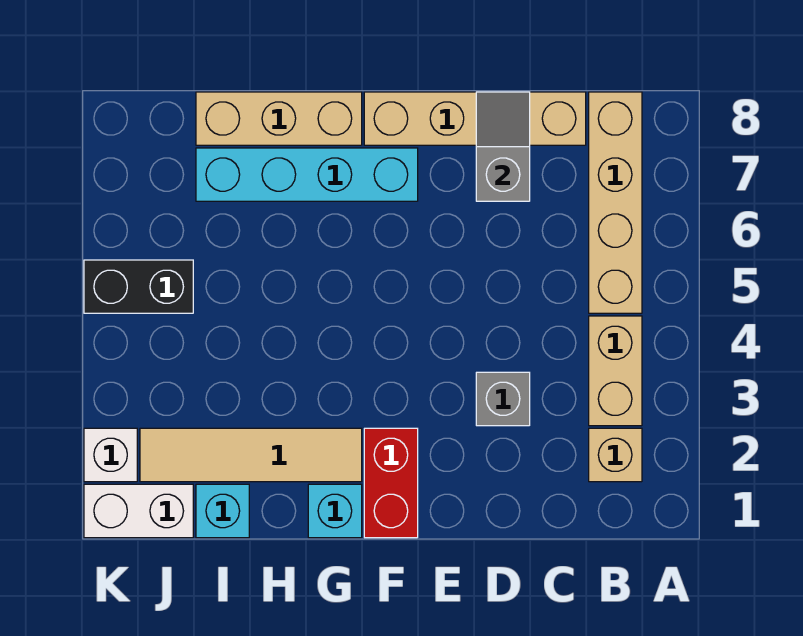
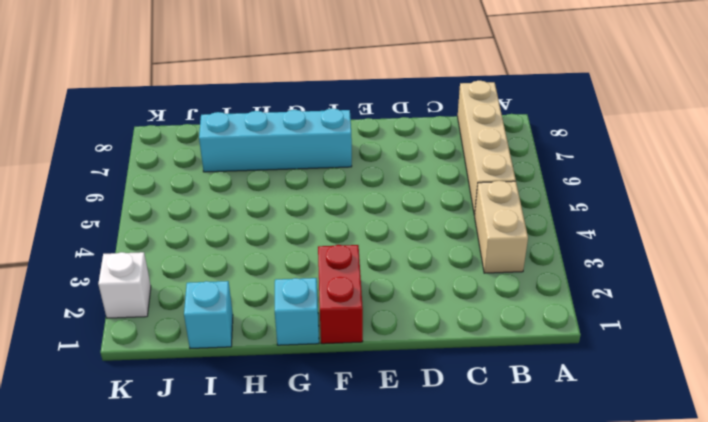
none -> tan 1x1 brick [589,428,642,482]
none -> tan 1x4 brick [364,92,586,145]
none -> grey 1x1 brick [476,372,530,426]

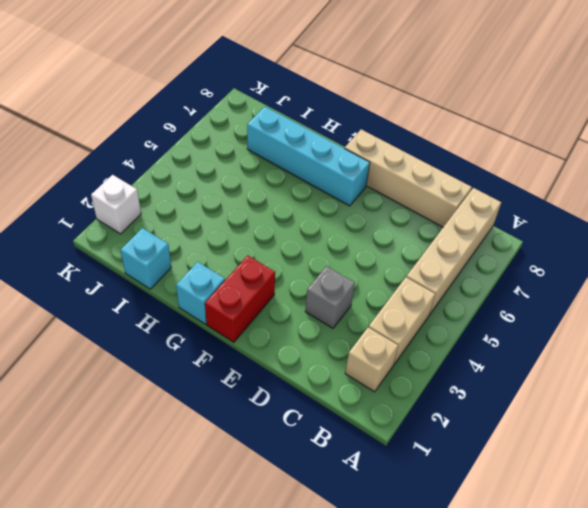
none -> tan 1x4 tile [140,428,362,482]
none -> tan 1x3 brick [196,92,362,145]
none -> white 1x2 brick [84,484,193,538]

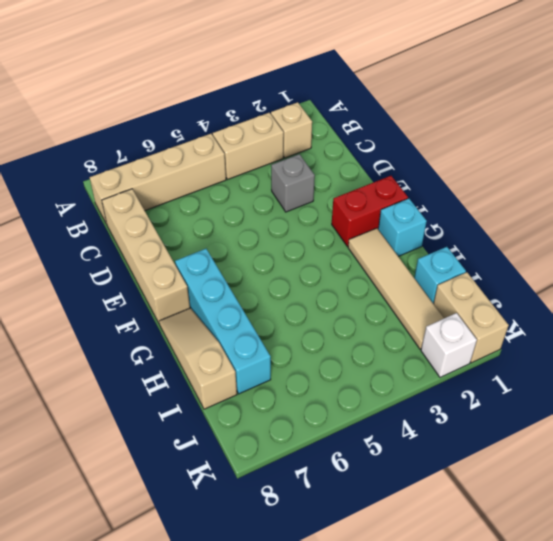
tan 1x3 slope [159,308,237,409] -> tan 1x3 brick [196,92,362,145]
tan 1x2 brick [434,272,509,363] -> white 1x2 brick [84,484,193,538]
none -> black 1x2 brick [84,260,193,313]
none -> grey 1x2 slope [476,92,530,201]

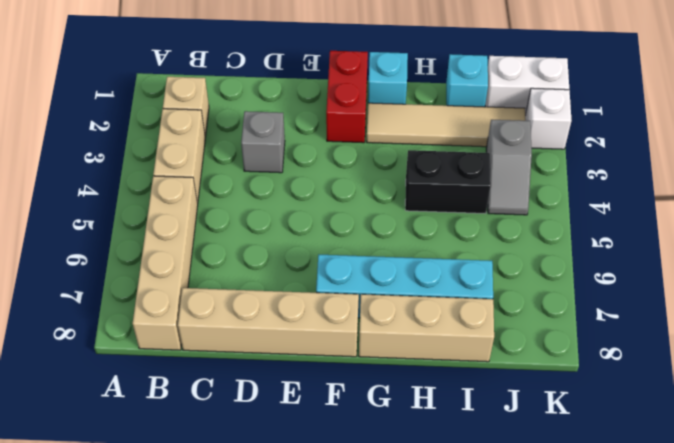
black 1x2 brick [405,150,491,214] -> black 1x2 brick moved to [84,260,193,313]
grey 1x2 slope [486,120,532,215] -> grey 1x2 slope moved to [476,92,530,201]

